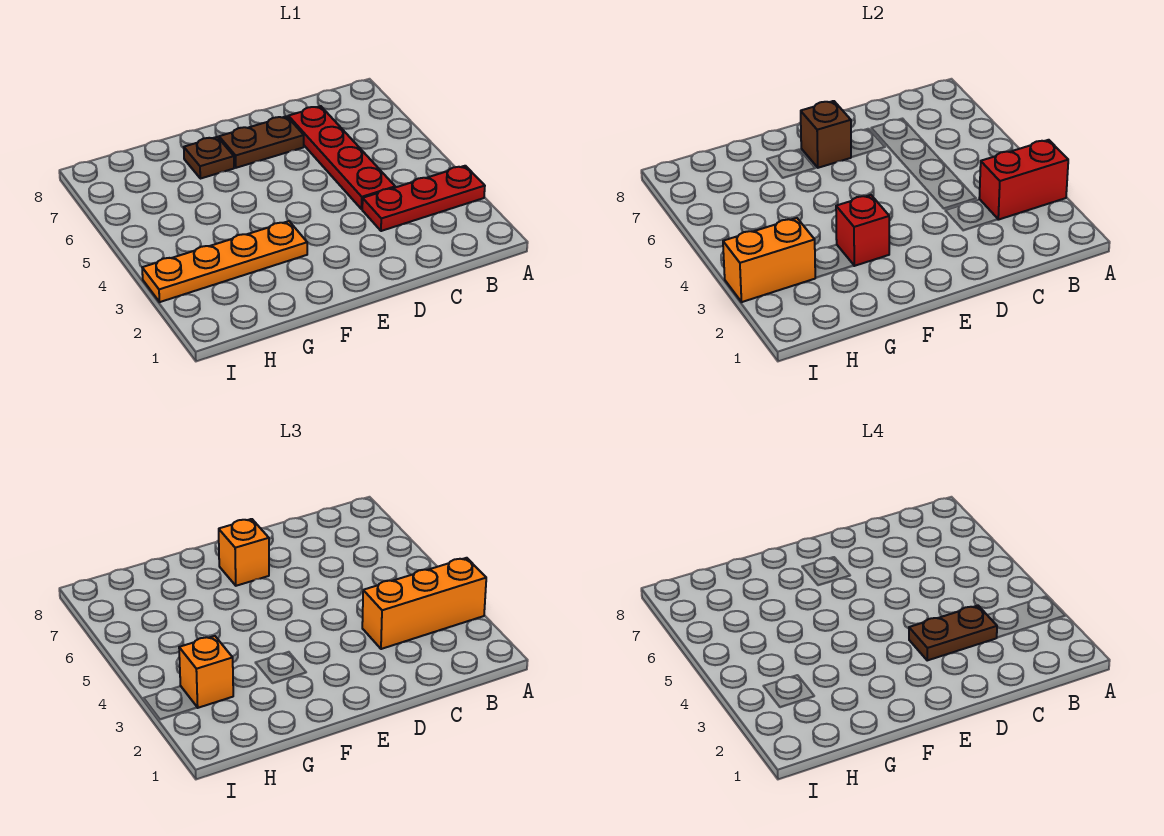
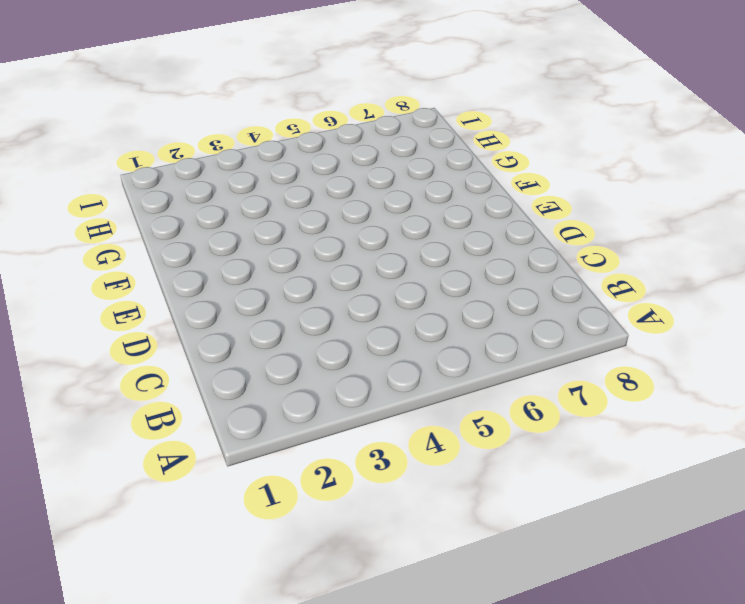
none -> red 1x3 plate [362,166,485,231]
none -> red 1x4 plate [288,106,395,209]
none -> brown 1x2 plate [219,116,304,168]

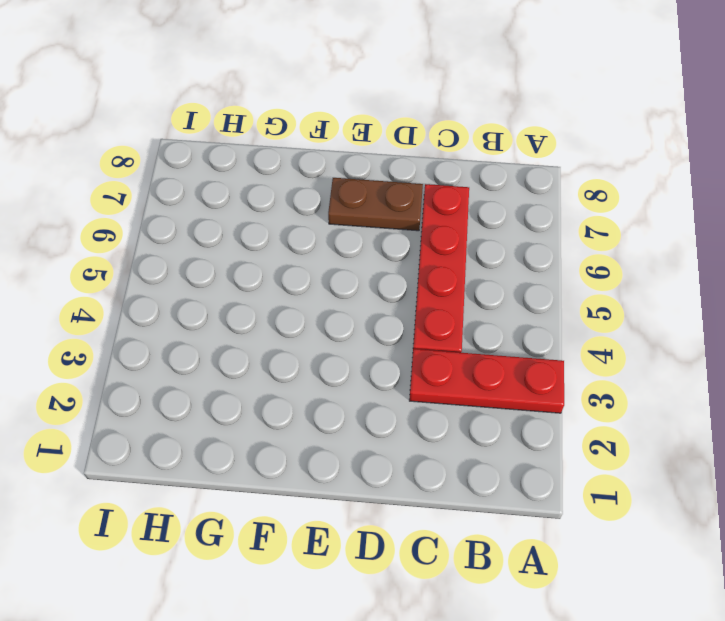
none -> orange 1x4 plate [142,221,307,302]
none -> brown 1x1 plate [184,137,234,179]
none -> red 1x2 brick [979,140,1068,220]

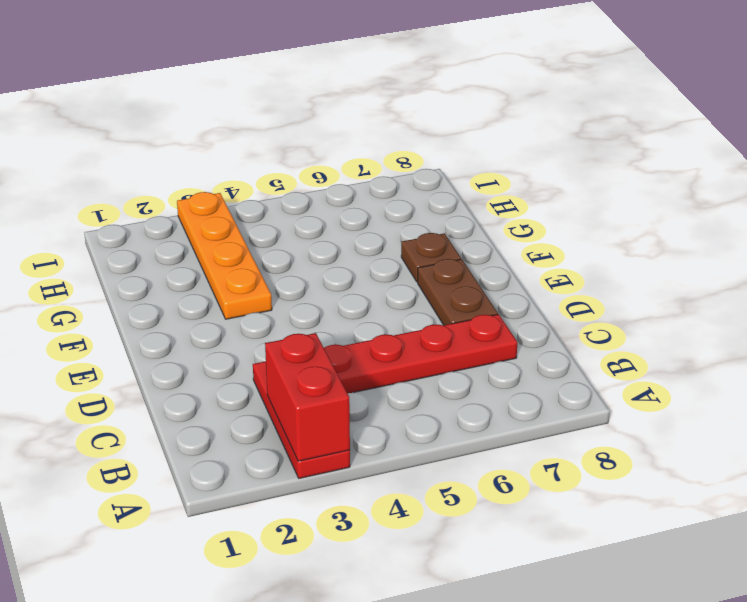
none -> brown 1x1 brick [801,101,851,168]
none -> red 1x1 brick [836,195,889,266]
none -> orange 1x2 brick [723,218,815,302]

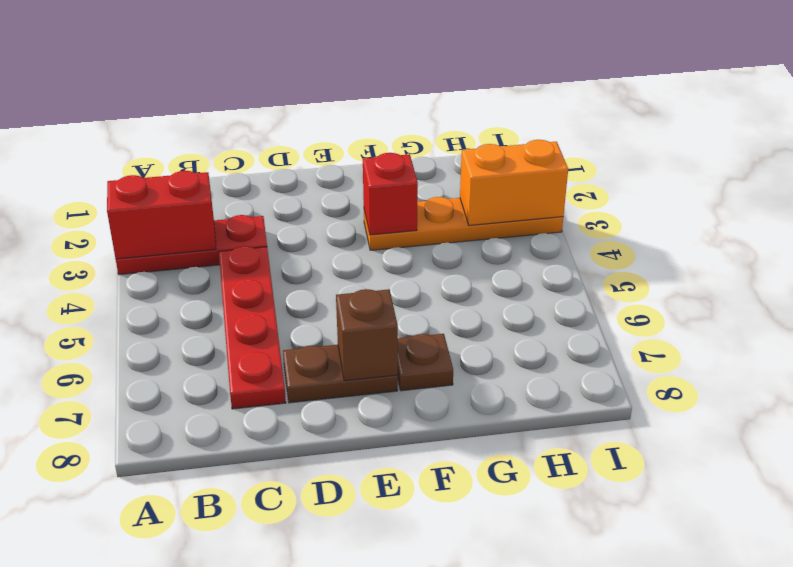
none -> orange 1x3 brick [362,558,486,649]
none -> orange 1x1 brick [219,519,269,586]
none -> orange 1x1 brick [179,636,233,708]

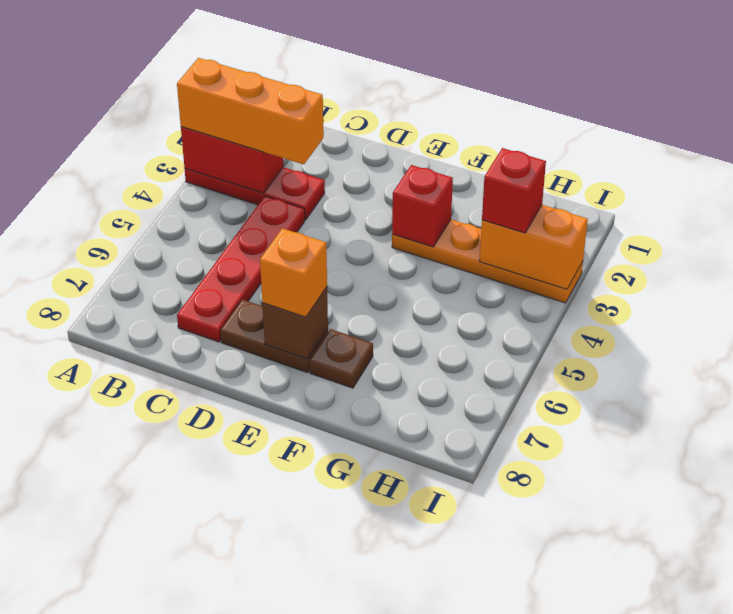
red 1x1 brick [482,148,546,233] -> orange 1x1 brick [179,636,233,708]
none -> brown 1x2 plate [909,606,997,660]

